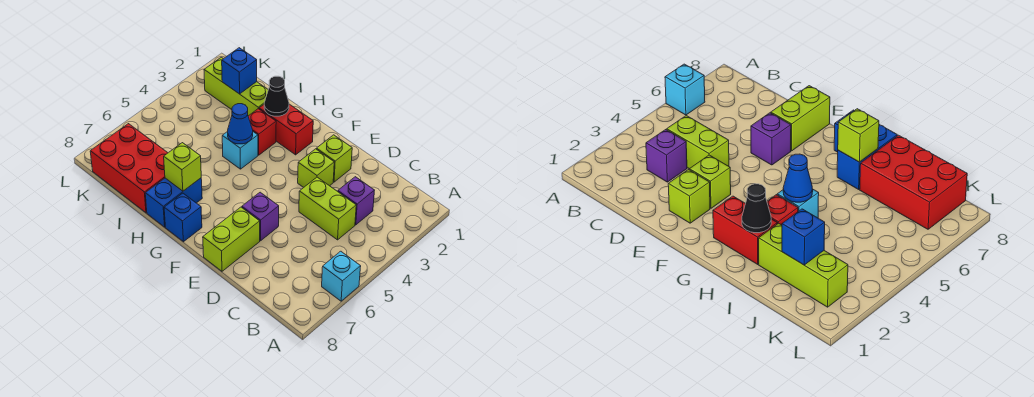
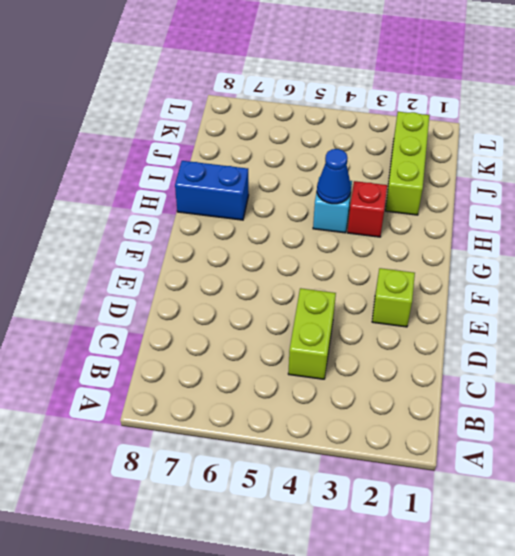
none -> cyan 1x1 brick [322,251,361,301]
none -> purple 1x1 brick [338,177,375,225]
none -> lime 1x1 brick [298,149,334,188]

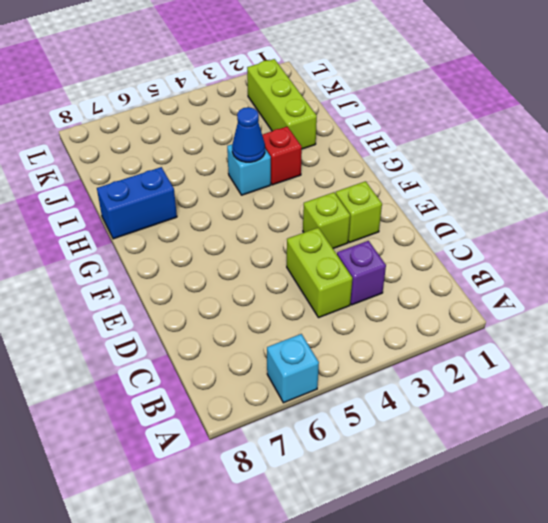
none -> purple 1x1 brick [242,192,279,241]
none -> lime 1x2 brick [203,207,260,271]
none -> red 1x2 brick [259,104,313,155]

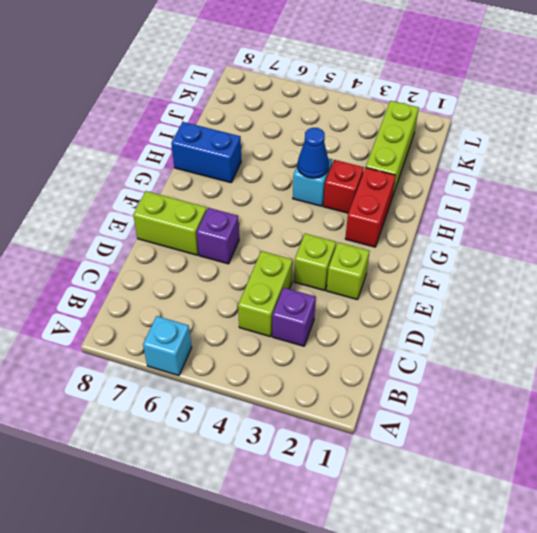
none -> blue 1x1 brick [164,193,202,242]
none -> red 2x3 brick [90,124,168,213]
none -> black 1x1 cone [264,76,289,116]

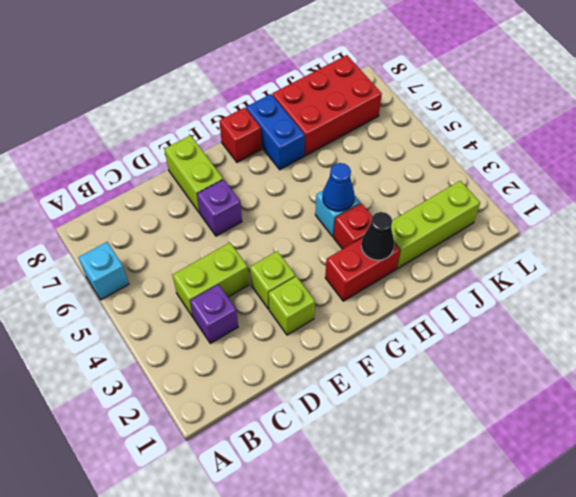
red 1x1 brick [219,108,262,162] -> blue 1x1 brick [164,193,202,242]
none -> lime 1x1 brick [164,143,201,191]
none -> blue 1x1 brick [222,48,257,94]

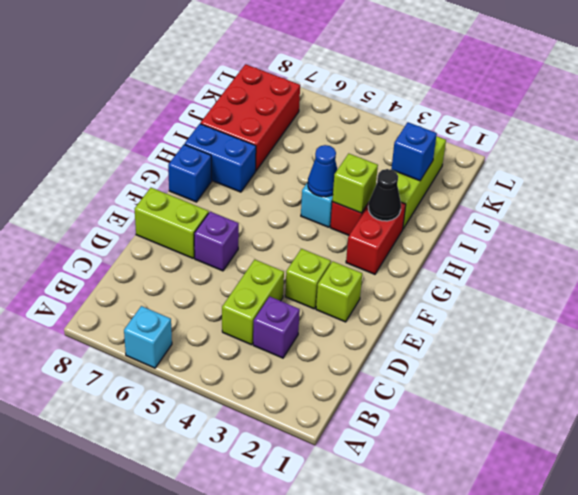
lime 1x1 brick [332,154,378,213] -> lime 1x1 brick moved to [164,143,201,191]

